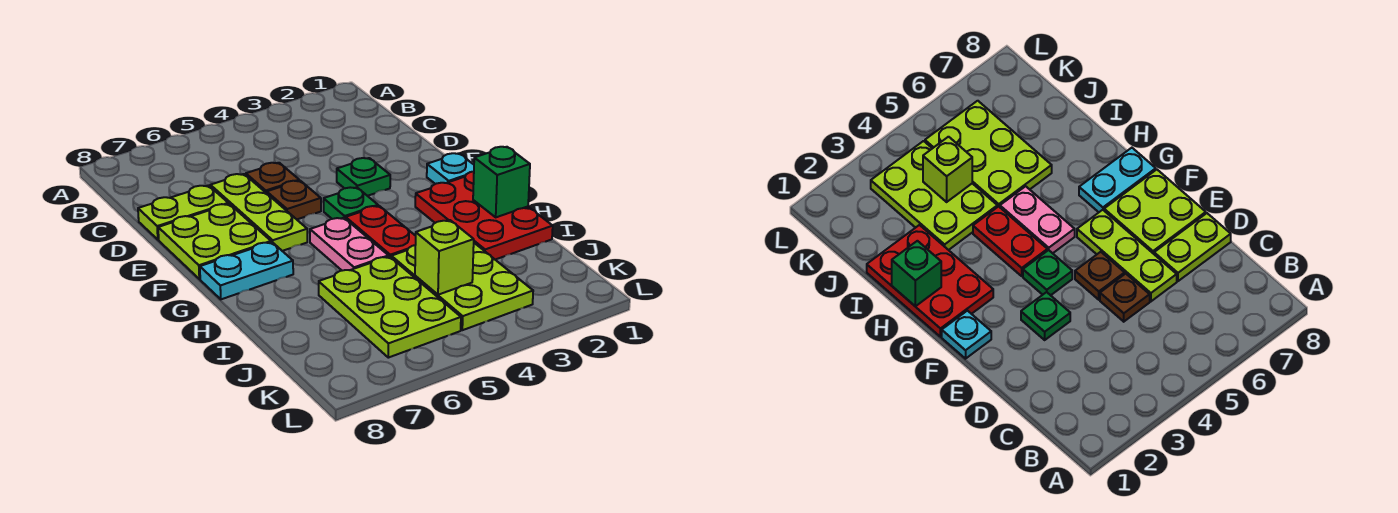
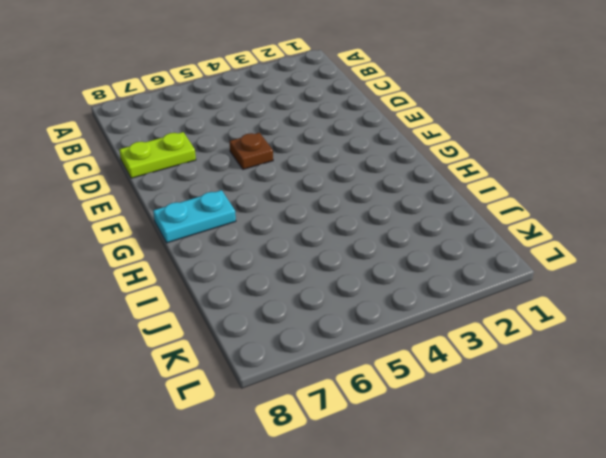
none -> brown 1x1 plate [246,163,299,193]
none -> lime 1x3 plate [210,174,307,251]
none -> green 1x1 plate [337,158,390,196]

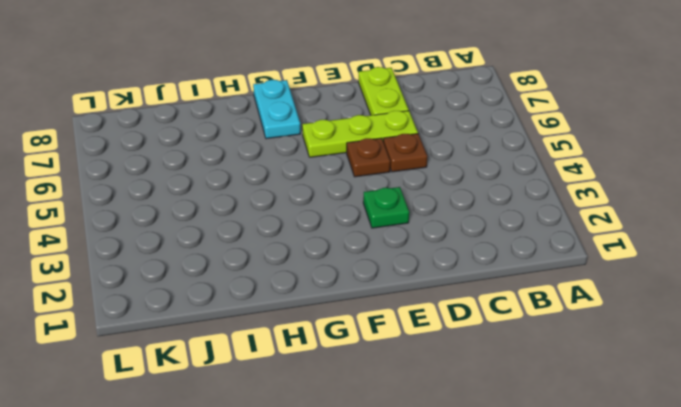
none -> lime 2x2 plate [158,204,271,279]
none -> cyan 1x1 plate [427,153,474,184]
none -> green 1x1 plate [324,187,378,219]

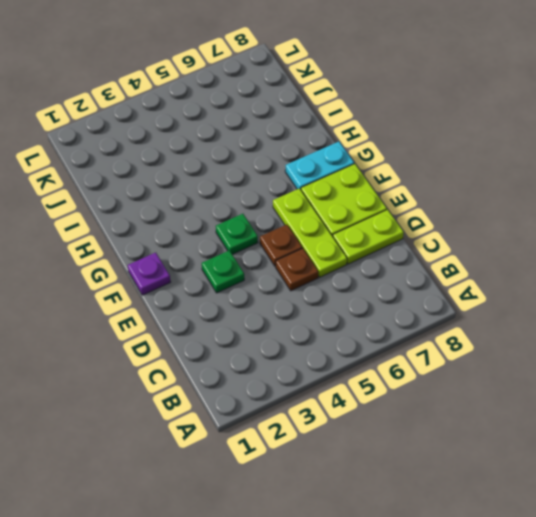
purple 1x1 plate [128,253,170,295] -> cyan 1x1 plate [427,153,474,184]
none -> red 2x3 plate [415,172,553,260]
none -> red 1x2 plate [346,206,416,257]
none -> pink 1x2 plate [310,218,389,271]

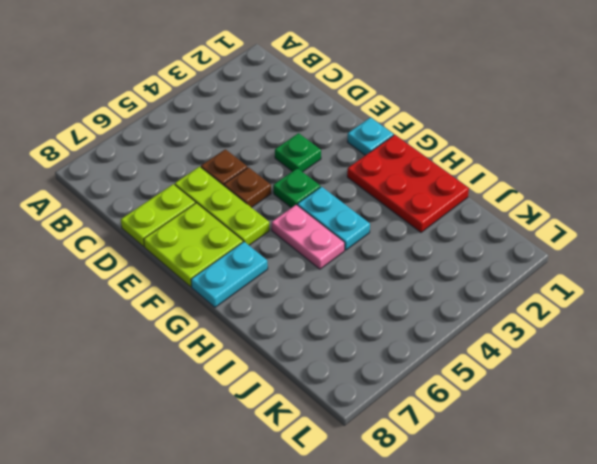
cyan 1x2 plate [297,187,370,250] -> red 1x2 plate [346,206,416,257]
none -> lime 2x3 plate [391,243,533,330]
none -> lime 2x3 plate [319,257,461,358]
none -> green 1x1 brick [473,147,530,217]

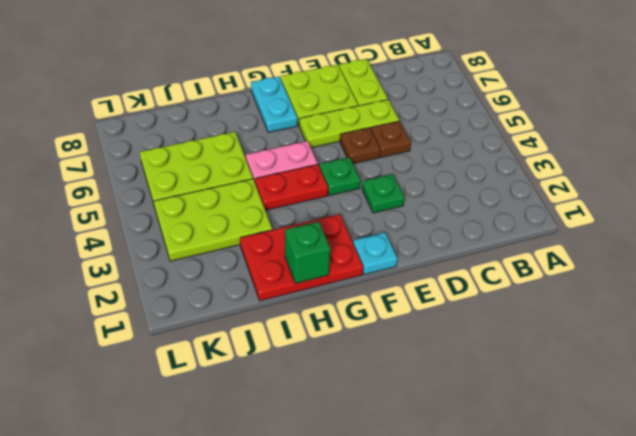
none -> lime 1x1 brick [415,220,474,295]

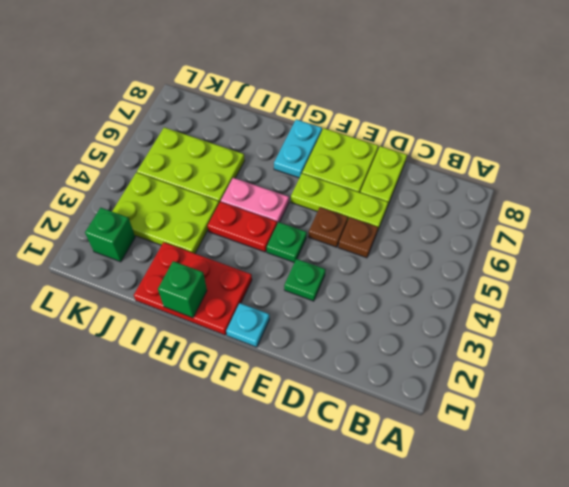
green 1x1 brick [85,208,135,262] -> none
none -> lime 1x1 brick [415,220,474,295]

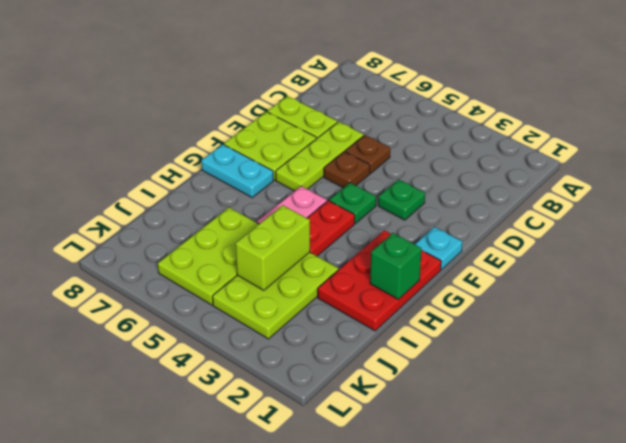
lime 1x2 brick [236,205,310,290] -> lime 1x1 brick [415,220,474,295]

